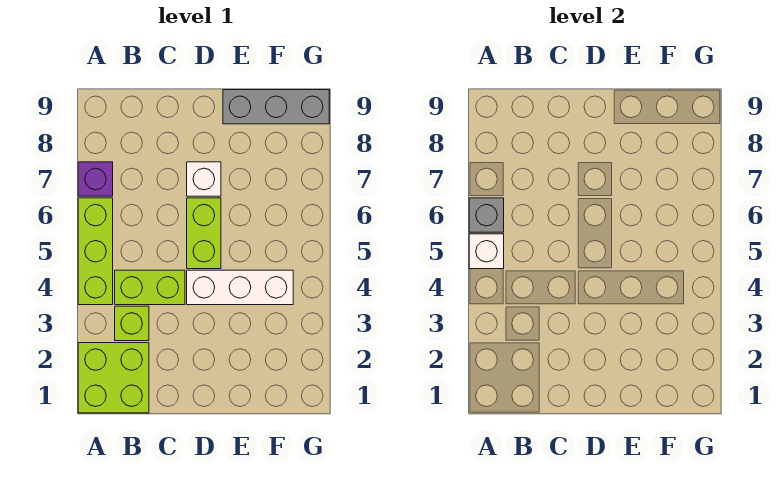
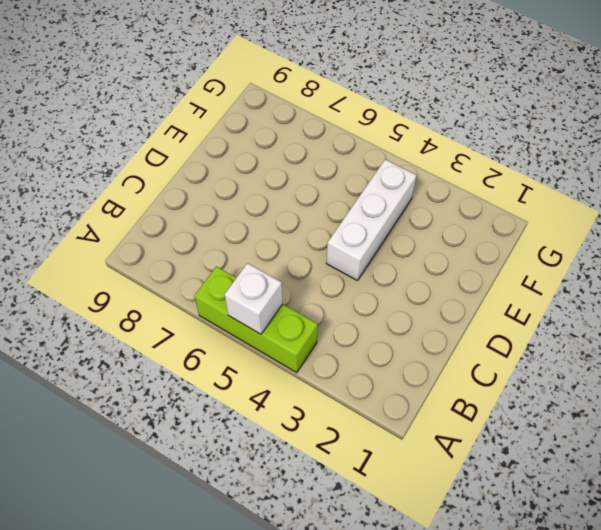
none -> lime 2x2 brick [78,343,149,413]
none -> purple 1x1 brick [78,162,113,196]

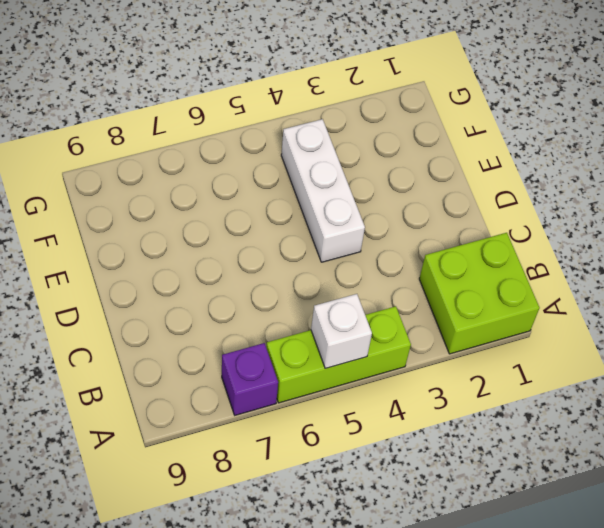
none -> lime 1x1 brick [115,306,149,341]
none -> lime 1x2 brick [115,270,185,305]

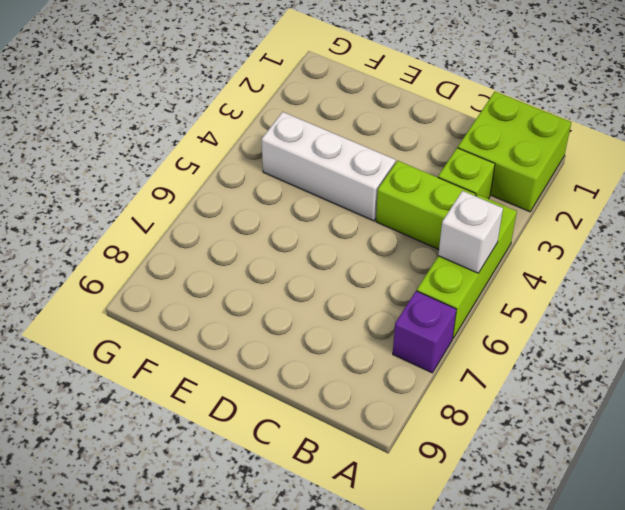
none -> lime 1x2 brick [187,198,221,269]
none -> white 1x1 brick [187,162,221,196]

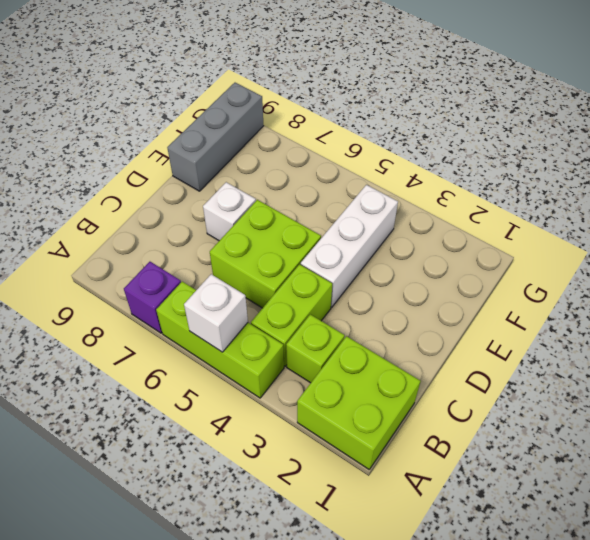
lime 2x2 brick [210,200,321,308] -> lime 1x2 brick [187,198,221,269]
none -> grey 1x1 brick [469,198,504,232]

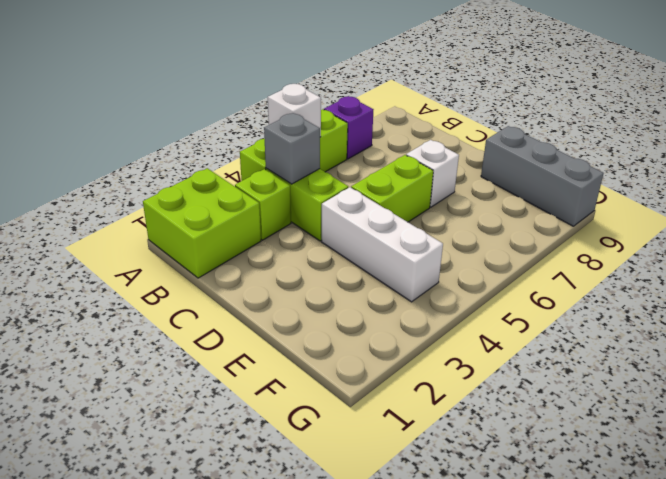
grey 1x1 brick [264,113,320,184] -> grey 1x1 brick moved to [469,198,504,232]

